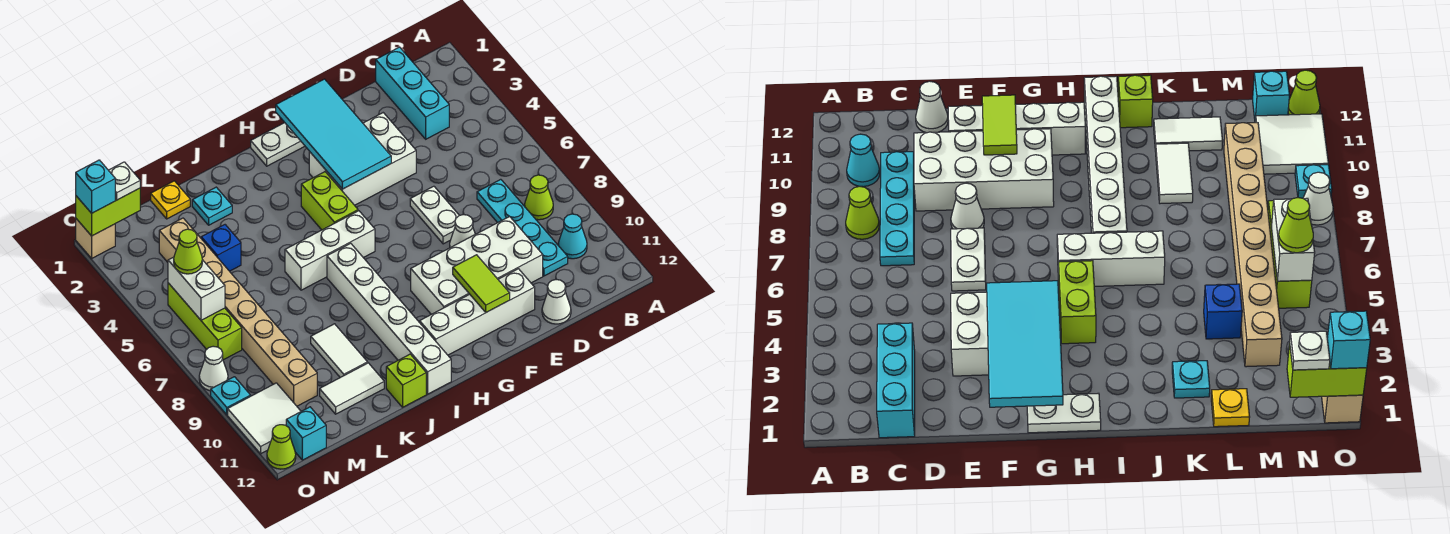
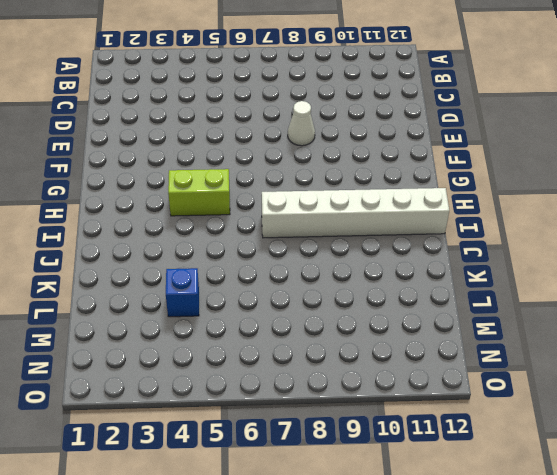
none -> lime 1x1 cone [525,175,553,220]
none -> cyan 1x1 cone [558,214,587,259]
none -> cyan 1x3 brick [376,47,449,139]
none -> cyan 1x4 plate [477,179,568,276]

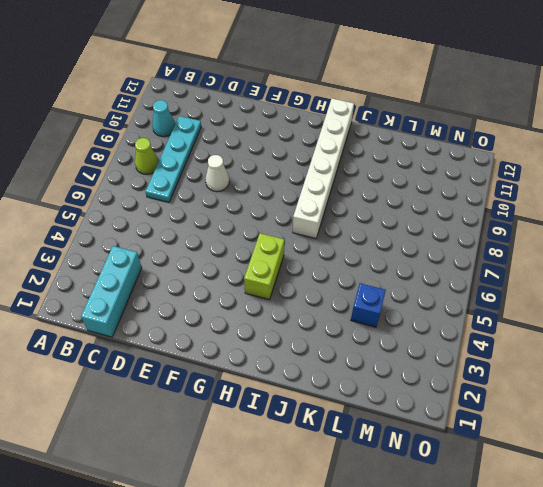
none -> white 2x4 brick [411,216,543,314]
none -> white 1x1 cone [542,280,571,324]
none -> white 2x3 brick [309,113,416,205]
none -> white 1x2 plate [410,186,459,244]

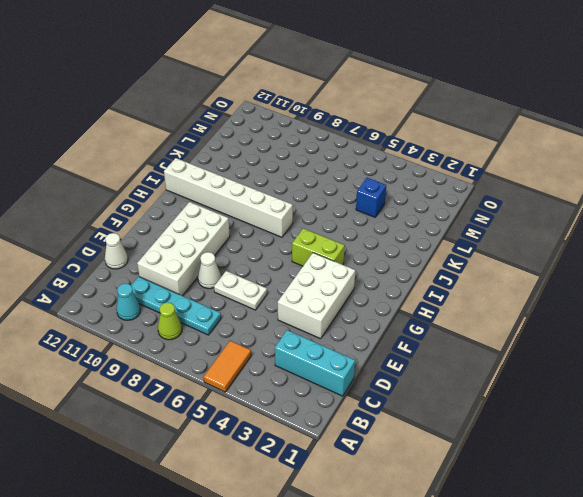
orange 1x2 tile [204,341,251,392] -> none
none -> white 1x4 brick [420,269,535,355]
none -> white 1x2 plate [251,123,305,166]
none -> white 1x3 brick [285,211,375,290]
none -> lime 1x1 brick [386,354,426,407]

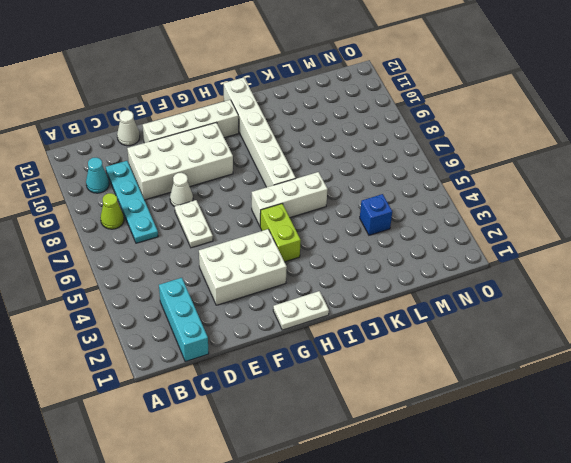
none -> lime 1x1 brick [386,354,426,407]
none -> cyan 1x1 plate [192,187,232,225]
none -> white 1x2 tile [311,324,368,377]
none -> white 1x2 tile [320,363,384,414]

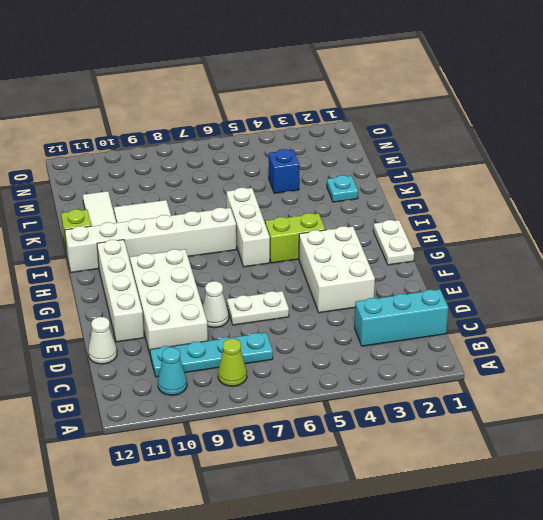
none -> yellow 1x1 plate [151,181,190,219]
none -> tan 1x8 brick [159,218,317,406]
none -> lime 1x3 brick [168,283,242,360]
none -> white 2x2 tile [228,383,301,454]

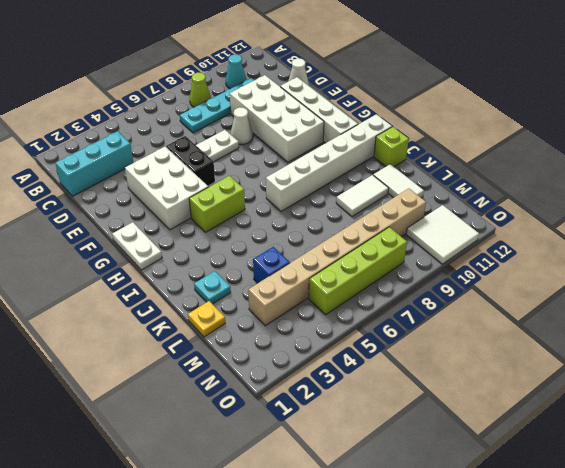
black 1x2 brick [166,136,215,186] -> none
lime 1x4 brick [309,227,407,314] -> lime 1x3 brick [168,283,242,360]
none -> white 1x3 brick [285,211,375,290]
none -> cyan 1x1 brick [286,407,326,460]
none -> tan 1x1 brick [76,219,115,258]
none -> white 1x1 cone [199,346,228,391]

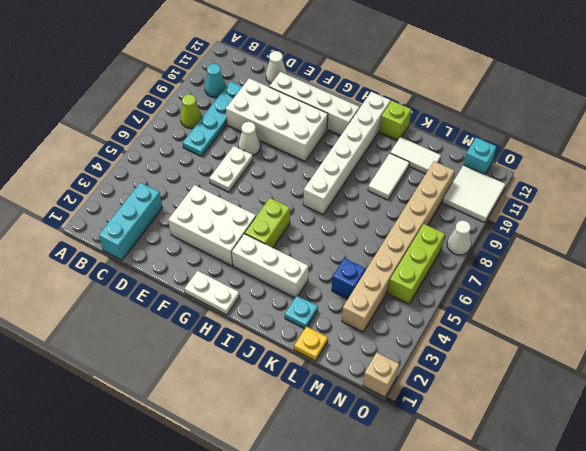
white 1x3 brick [232,234,308,298] -> white 1x3 brick moved to [285,211,375,290]
none -> cyan 1x1 plate [211,377,251,415]
none -> lime 1x1 cone [267,425,296,469]
none -> cyan 2x4 tile [276,79,391,189]
none -> lime 1x2 tile [453,255,510,312]

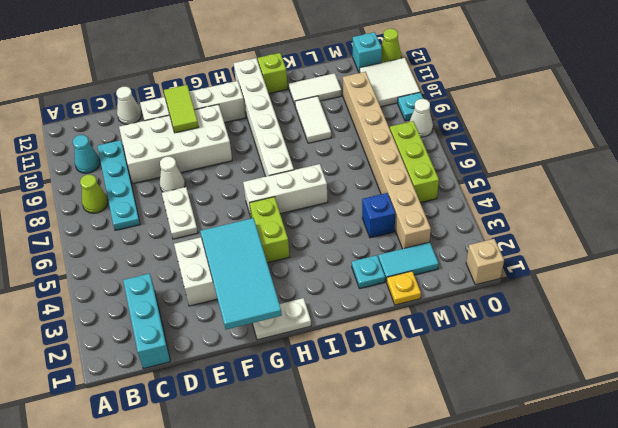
cyan 1x2 tile [378,242,439,282] -> none
none -> lime 1x2 brick [76,188,140,236]
none -> white 1x2 brick [168,257,225,320]
none -> white 1x1 plate [109,162,140,200]
none -> lime 1x1 cone [174,229,202,274]

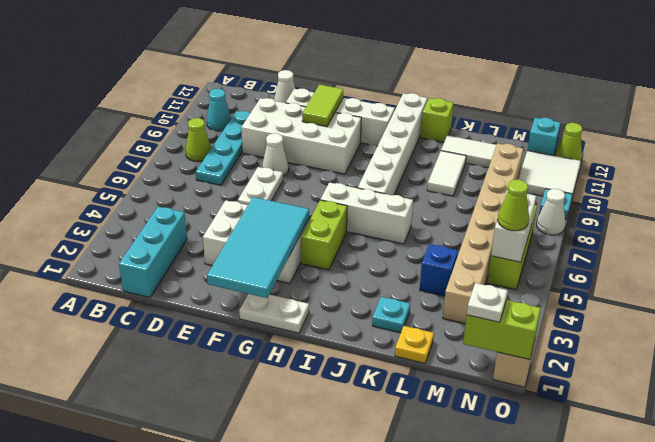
none -> cyan 1x1 brick [76,160,115,213]

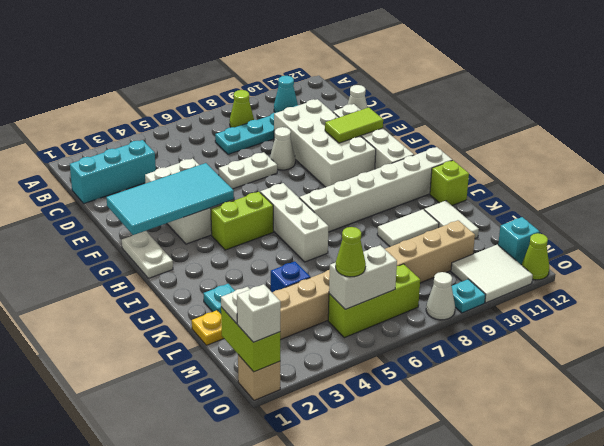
white 1x1 brick [237,284,281,342] -> cyan 1x1 brick [76,160,115,213]

